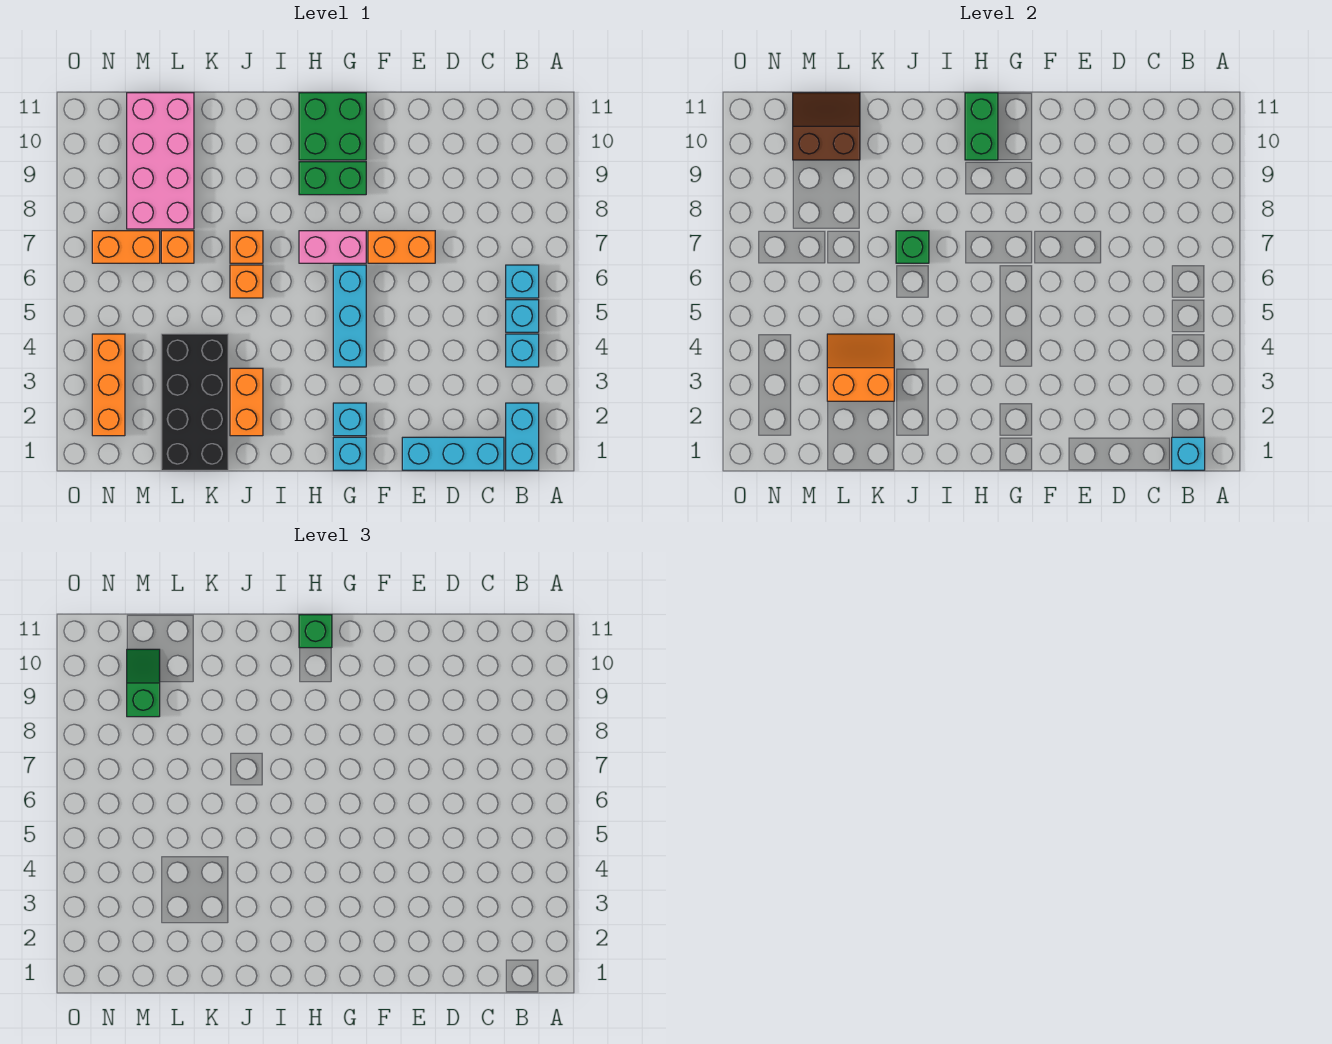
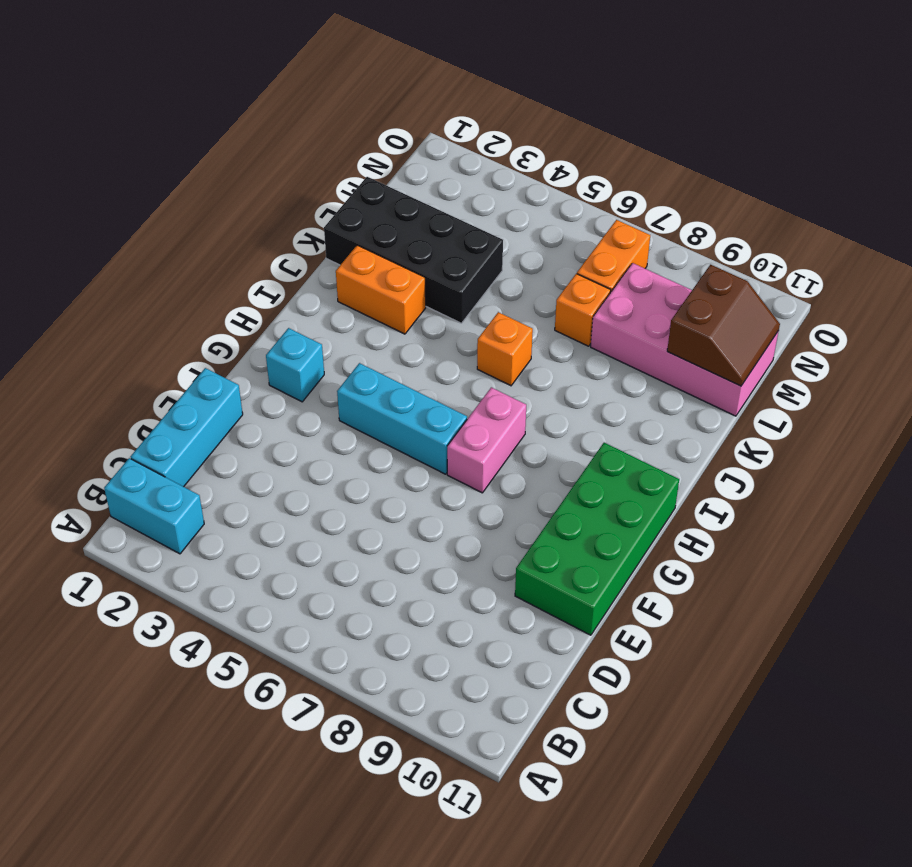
green 2x4 brick [515,443,679,635] -> green 2x2 brick [299,93,366,160]
none -> cyan 1x1 brick [506,334,539,367]
none -> cyan 1x1 brick [506,300,539,332]
none -> cyan 1x1 brick [506,265,539,298]

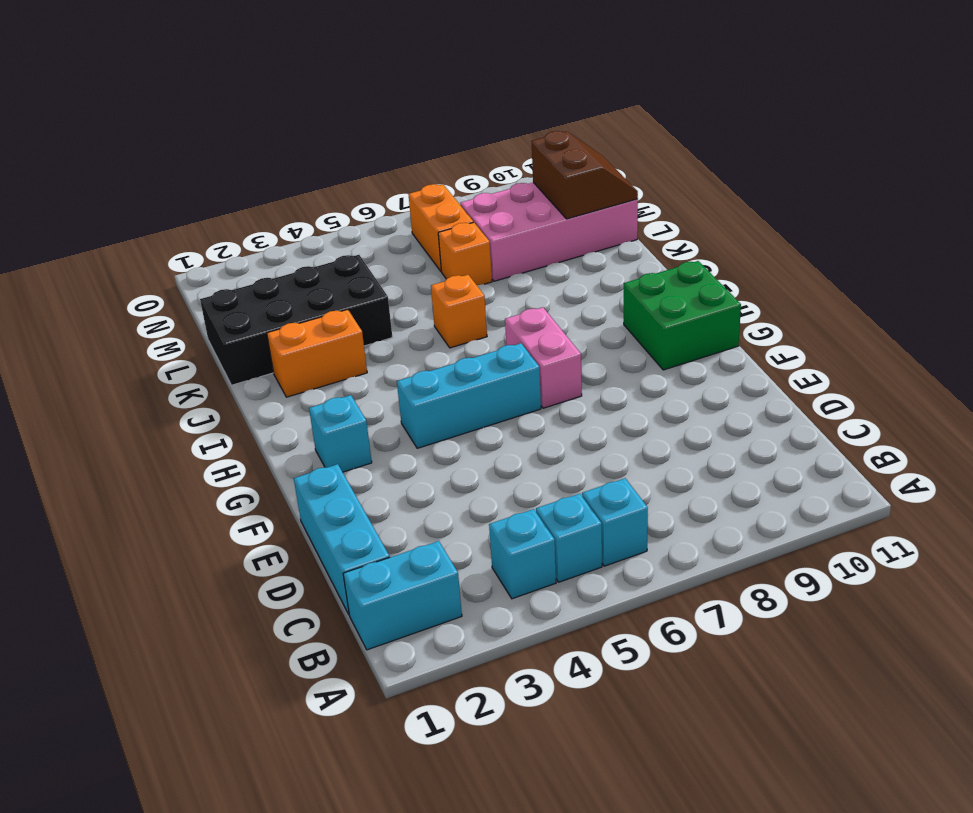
none -> orange 1x2 brick [368,231,435,263]
none -> cyan 1x1 brick [333,437,366,470]
none -> green 1x2 brick [299,162,366,195]

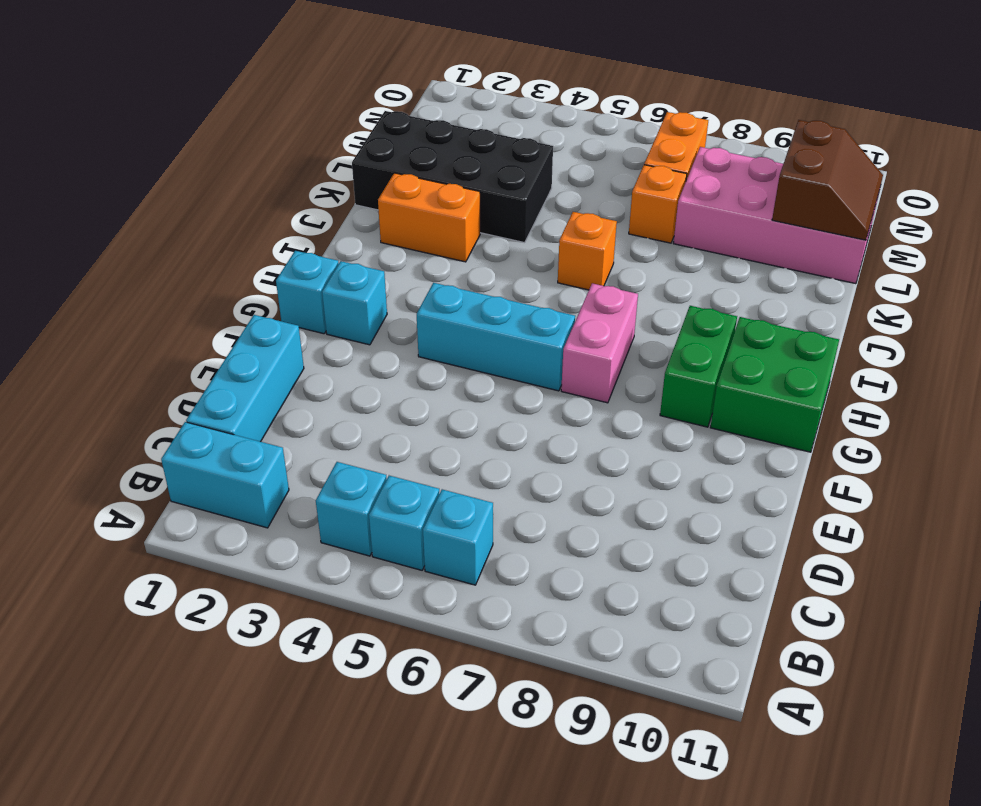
none -> orange 1x2 brick [368,231,435,263]
none -> orange 1x1 brick [230,231,263,263]
none -> orange 1x3 brick [92,334,125,436]

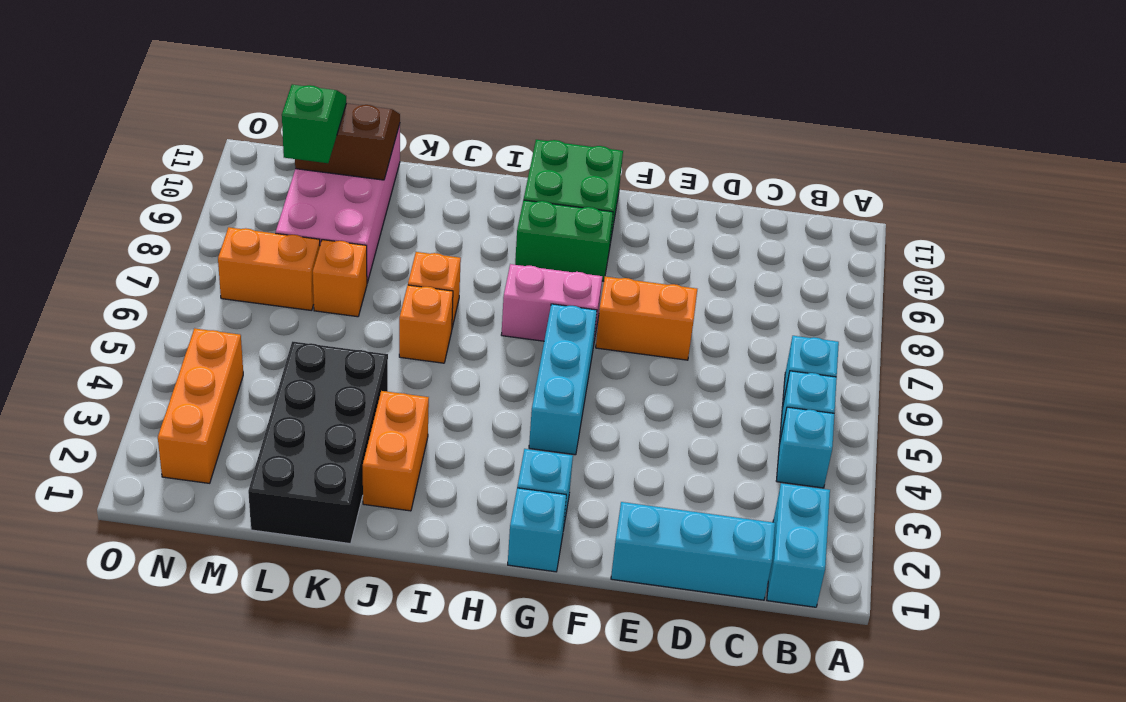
none -> cyan 1x1 brick [1172,437,1205,470]
none -> green 1x2 brick [965,93,998,160]
none -> green 1x1 brick [896,231,929,263]

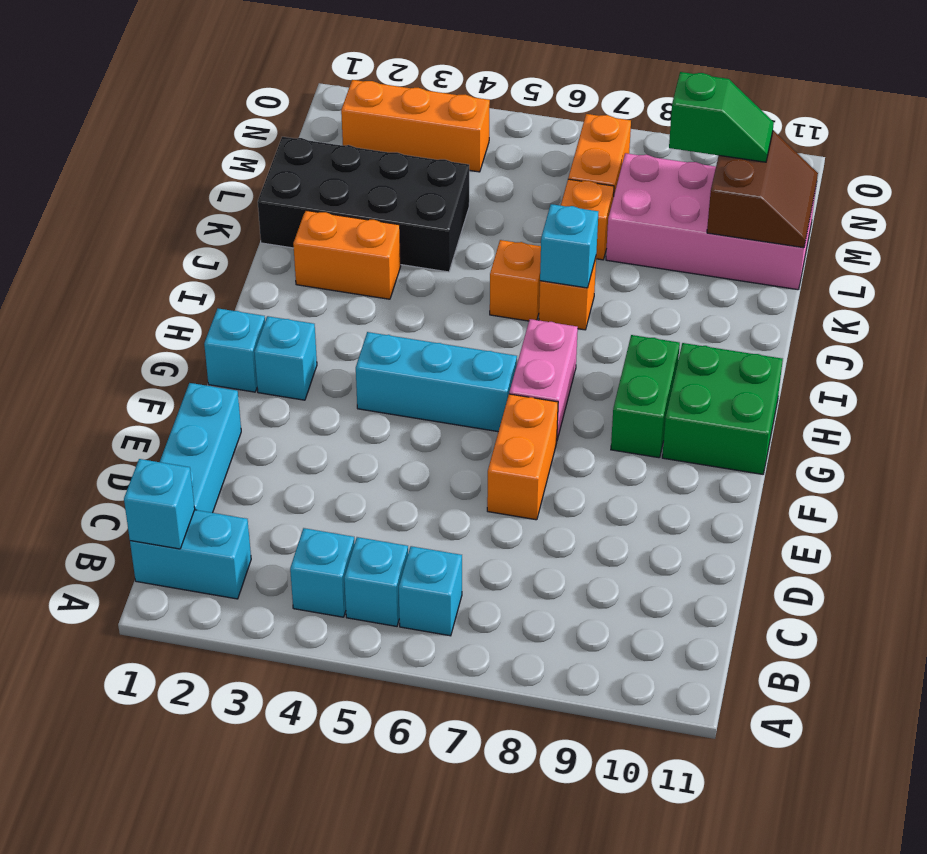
cyan 1x1 brick [540,204,598,288] -> green 1x1 brick [896,231,929,263]
none -> green 1x2 brick [965,93,998,160]
none -> orange 2x2 slope [827,334,894,401]
none -> green 1x1 brick [299,615,332,648]

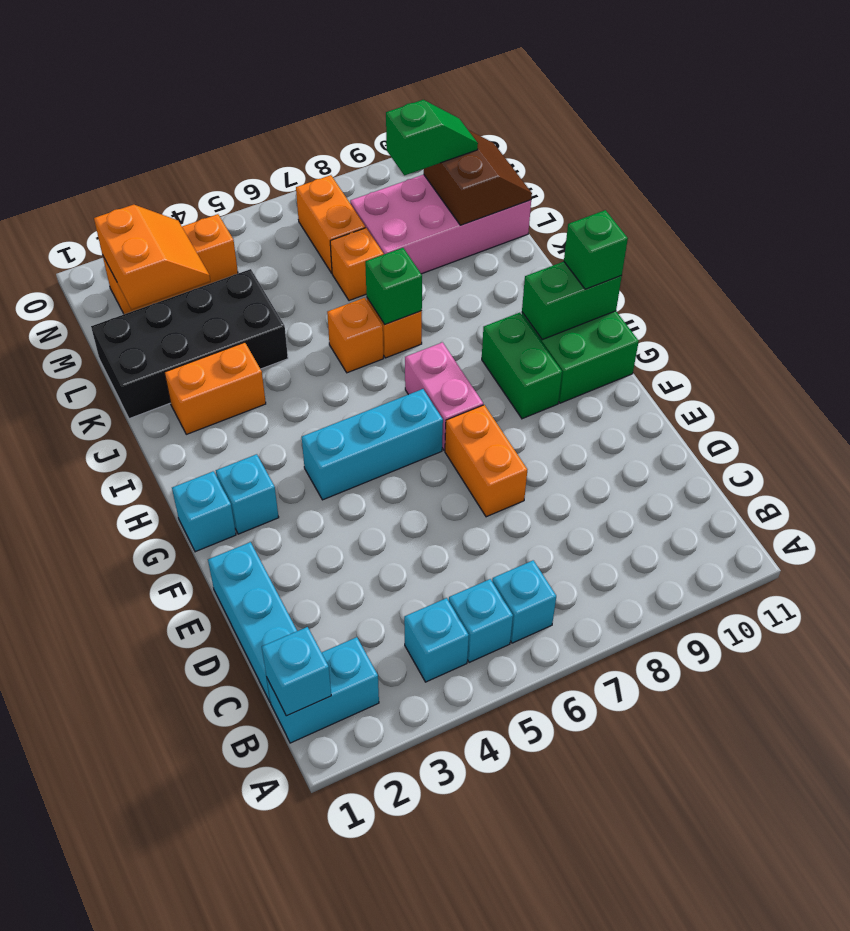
orange 2x2 slope [94,205,210,309] -> orange 2x2 slope moved to [827,334,894,401]

